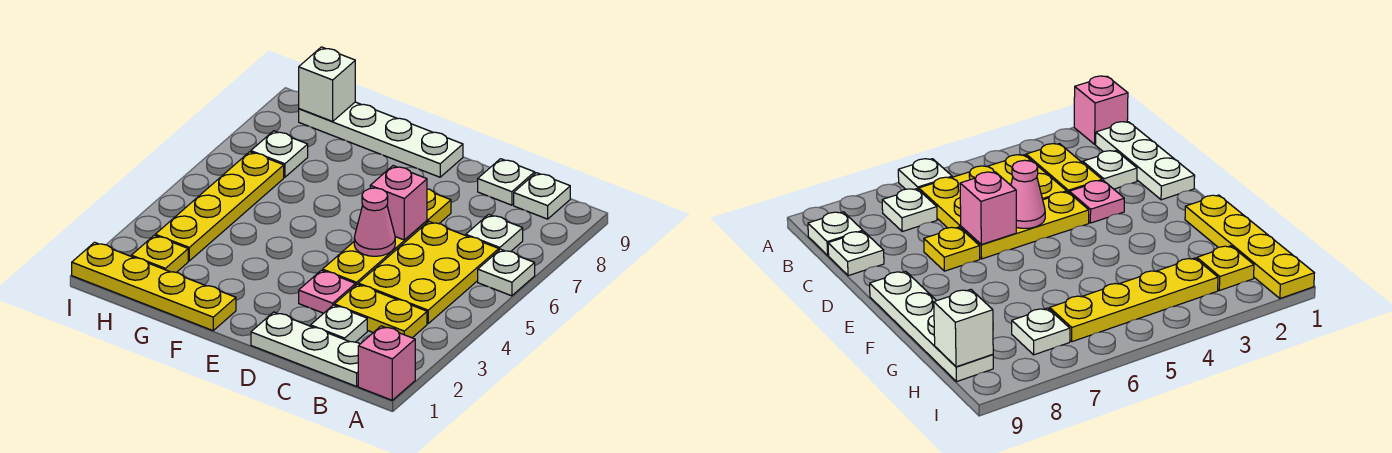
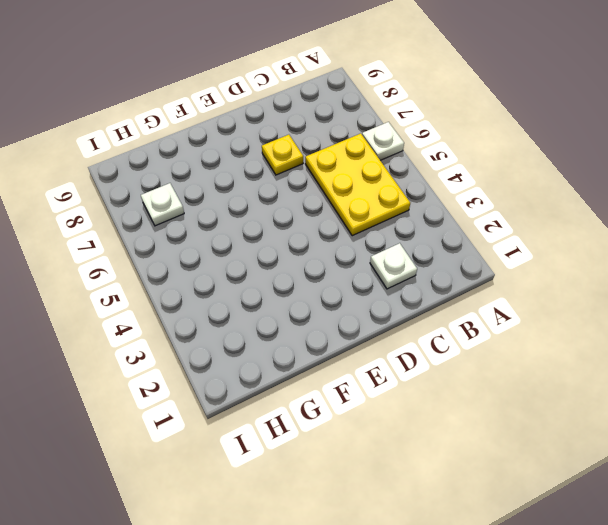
none -> pink 1x1 brick [358,326,415,400]
none -> white 1x3 plate [251,312,360,386]
none -> yellow 1x2 plate [334,284,427,338]

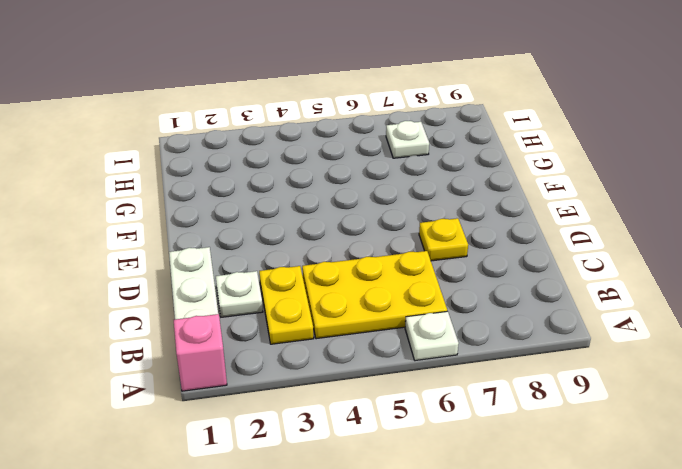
none -> white 1x1 plate [466,214,523,252]
none -> white 1x1 plate [514,173,570,219]
none -> white 1x1 plate [478,159,535,205]

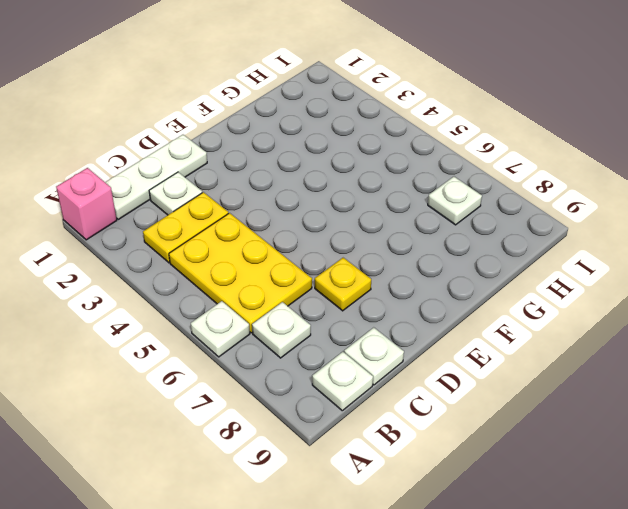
none -> pink 1x1 plate [299,270,355,313]
none -> yellow 1x3 plate [323,221,427,286]
none -> white 1x4 plate [299,102,463,177]

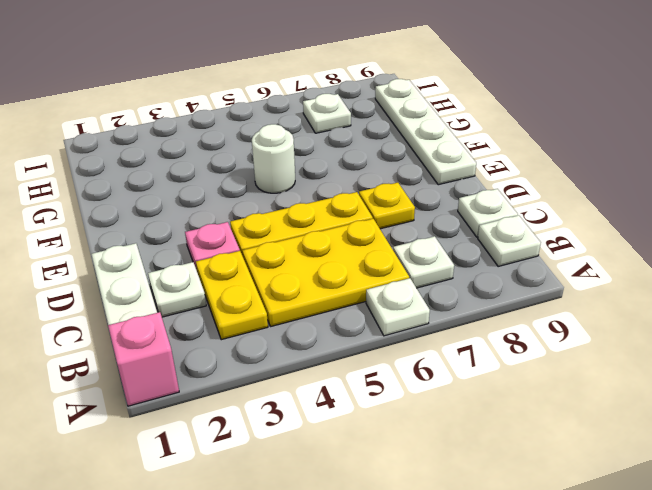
white 1x1 round brick [252,124,295,193] -> none
none -> yellow 1x4 plate [72,242,236,331]
none -> yellow 1x1 plate [131,235,188,272]
none -> yellow 1x4 plate [155,152,284,261]

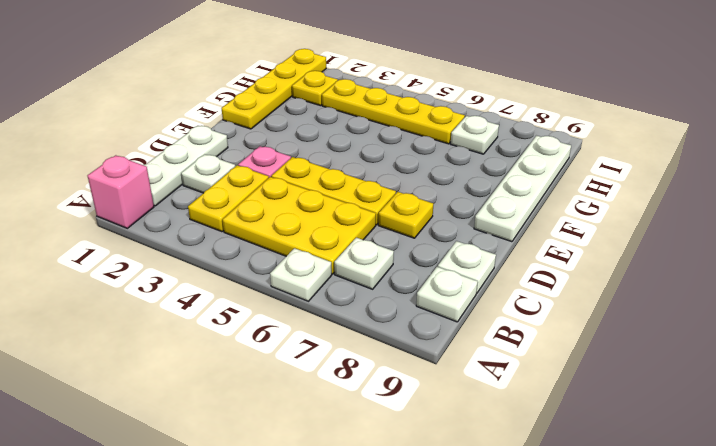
none -> pink 1x1 cone [354,188,395,256]
none -> pink 1x1 brick [370,166,427,240]
none -> white 1x1 brick [299,47,355,121]

